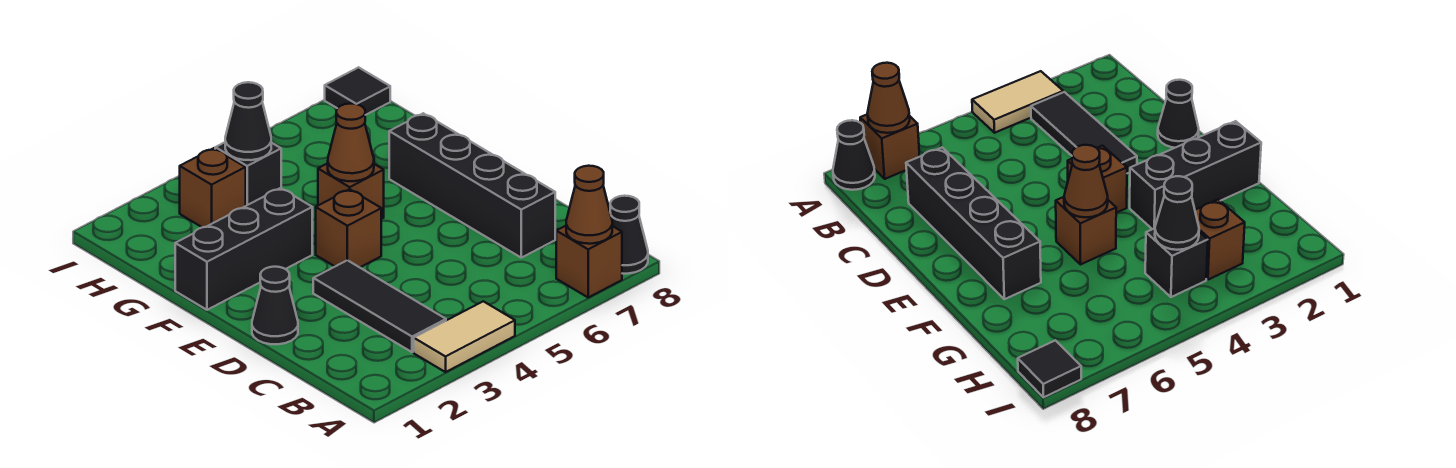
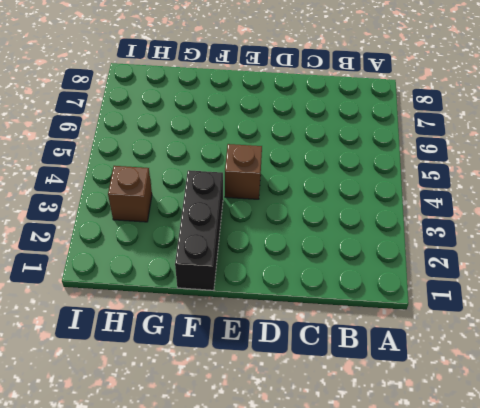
none -> tan 1x2 tile [414,301,515,372]
none -> brown 1x1 brick [556,226,622,297]
none -> black 1x1 cone [610,196,648,274]

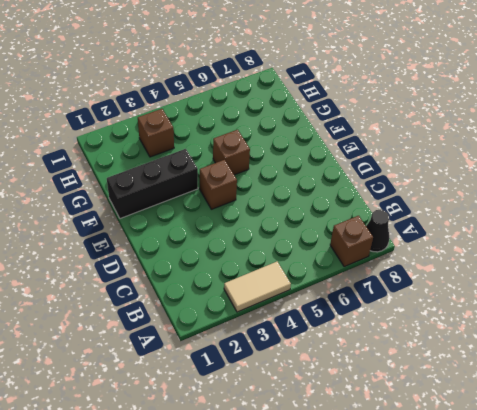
none -> black 1x3 tile [313,260,446,352]
none -> black 1x4 brick [389,113,555,258]
none -> black 1x1 cone [252,267,298,344]

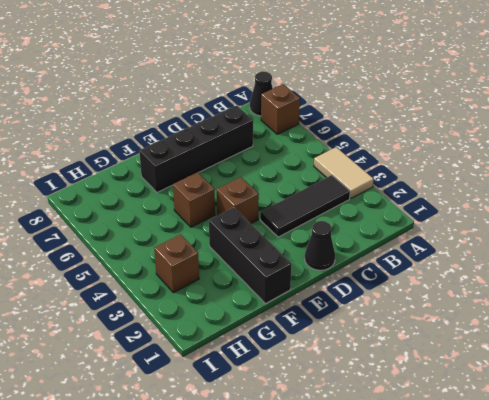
none -> black 1x1 brick [215,142,281,206]
none -> black 1x1 tile [325,67,390,115]
none -> brown 1x1 cone [566,166,612,244]

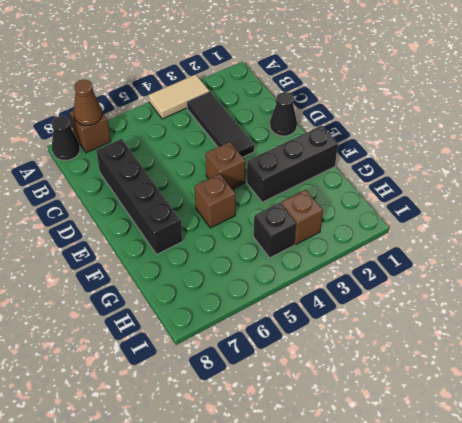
none -> black 1x1 tile [325,67,390,115]
none -> brown 1x1 cone [328,104,374,181]
none -> black 1x1 cone [225,82,271,160]

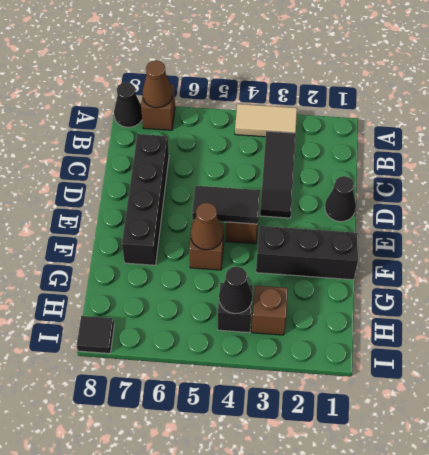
black 1x2 tile [192,186,260,224] -> none

